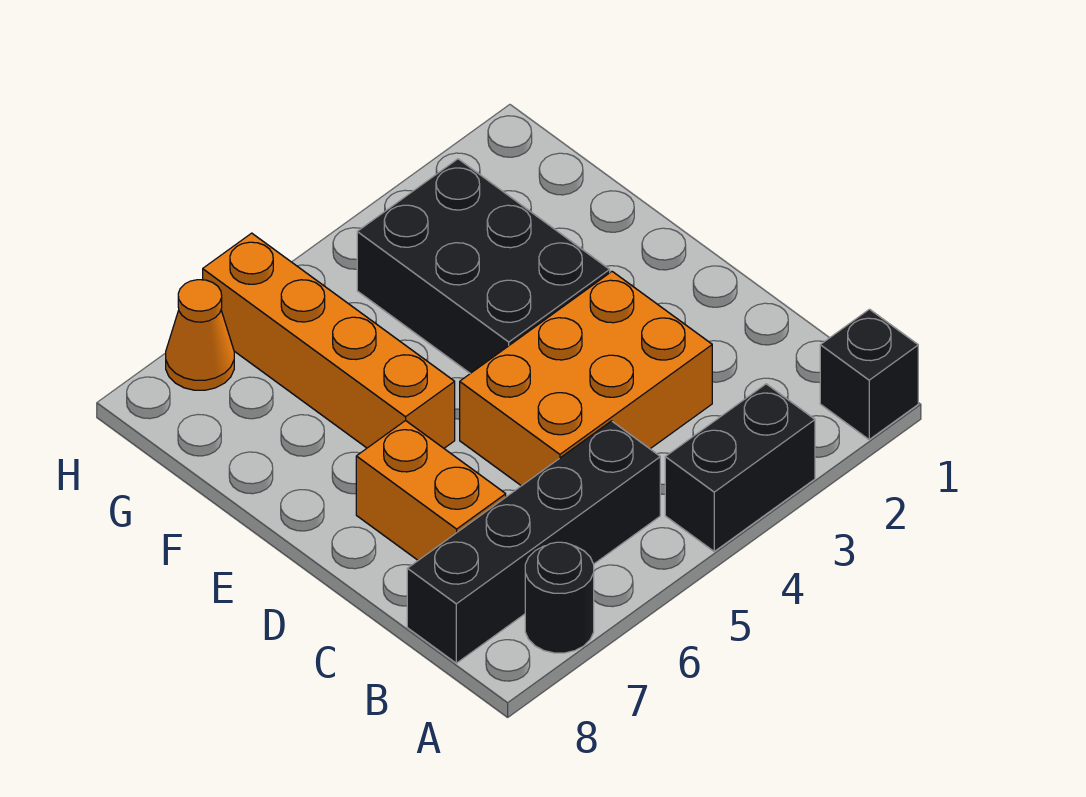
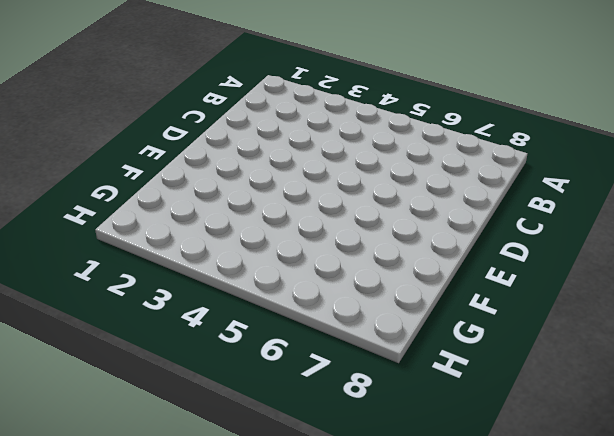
none -> black 1x1 brick [820,309,918,439]
none -> black 1x2 brick [665,384,815,551]

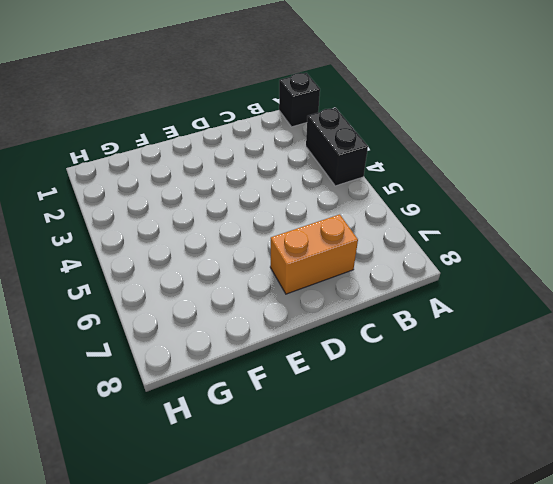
none -> black 1x1 round brick [525,542,594,653]
none -> black 1x4 brick [407,421,660,663]

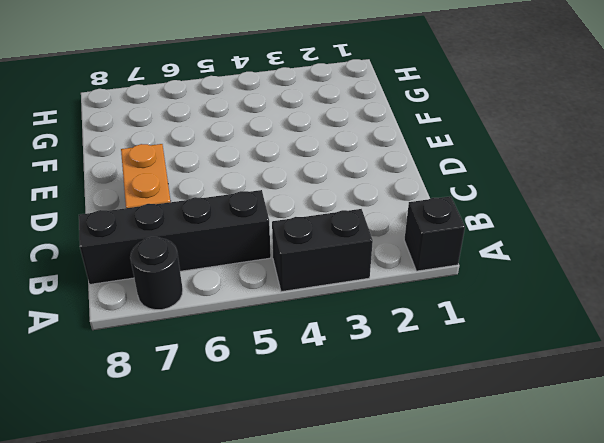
none -> orange 2x3 brick [460,272,712,486]
none -> black 2x3 brick [357,159,610,374]

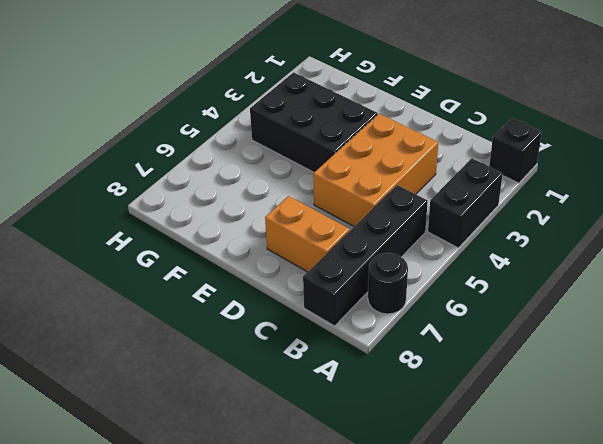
none -> orange 1x4 brick [203,233,455,448]
none -> orange 1x1 cone [166,280,234,390]

